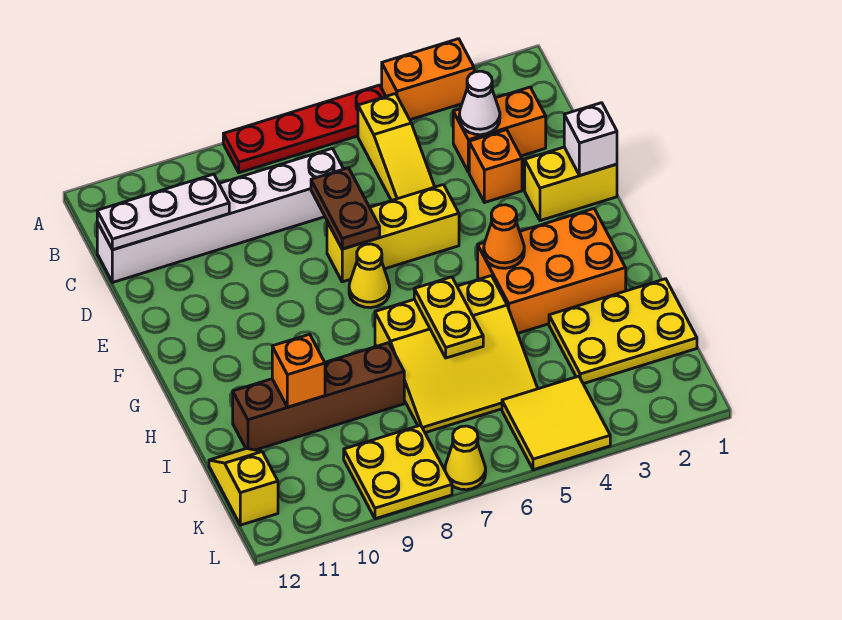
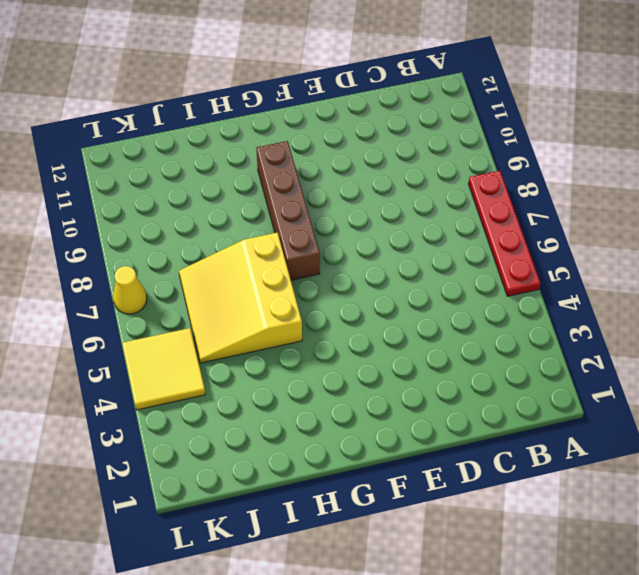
brown 1x4 brick [256,141,320,280] -> brown 1x4 brick moved to [233,343,404,450]
none -> orange 1x2 brick [382,39,474,120]
none -> yellow 1x3 slope [358,94,435,201]
none -> orange 1x2 brick [453,87,546,172]

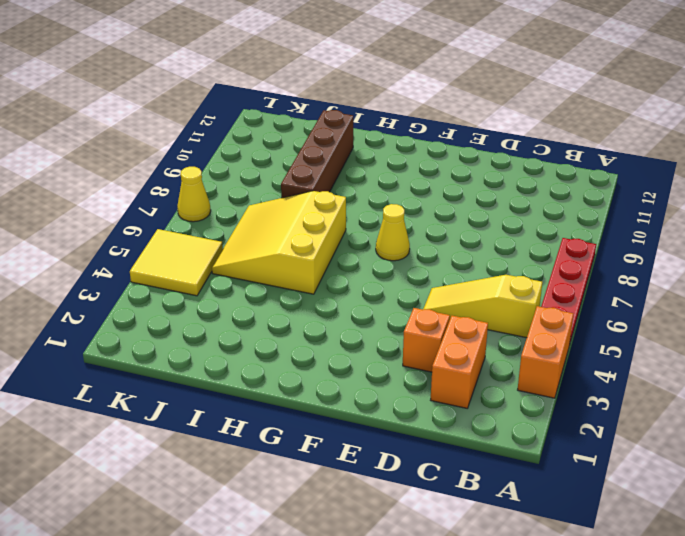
none -> white 1x6 brick [97,148,343,282]
none -> yellow 1x2 brick [525,147,617,221]
none -> yellow 1x3 brick [327,185,459,282]

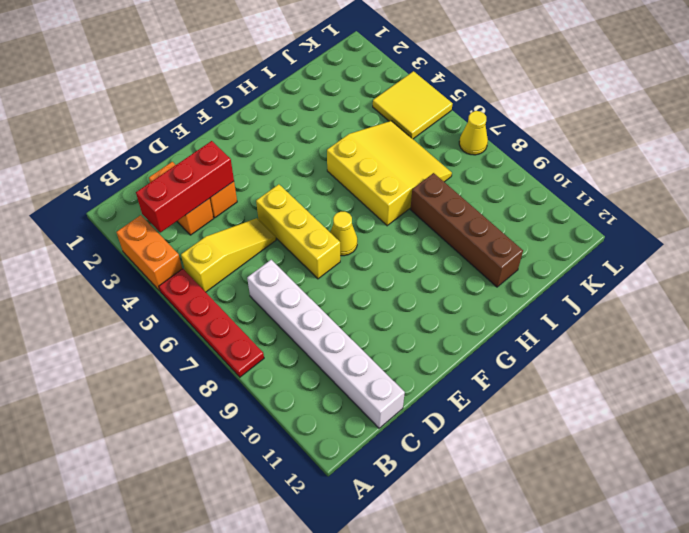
red 1x3 brick [136,141,234,233] -> white 1x1 cone [459,71,500,135]
none -> yellow 1x2 brick [525,147,617,221]
none -> orange 2x3 brick [478,209,626,333]
none -> yellow 2x3 plate [549,279,697,384]

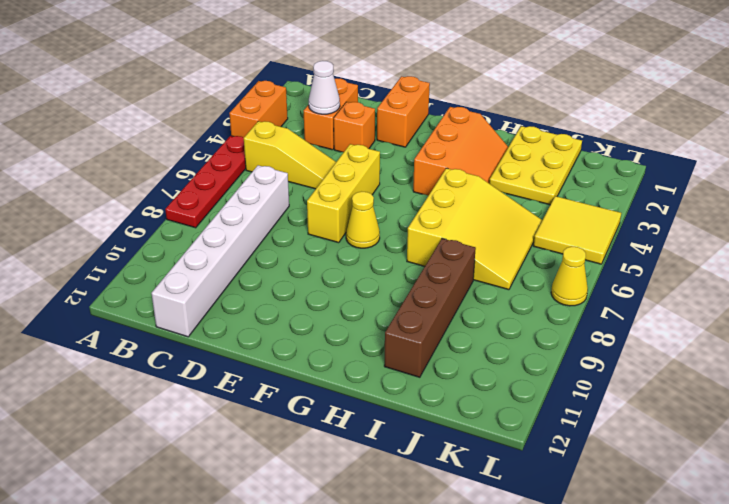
orange 1x2 brick [377,76,430,147] -> yellow 1x2 brick [525,147,617,221]
orange 2x3 slope [413,107,508,196] -> orange 2x3 brick [478,209,626,333]
none -> yellow 1x2 slope [209,448,278,525]
none -> yellow 2x2 plate [344,425,452,519]
none -> white 1x3 plate [97,174,229,250]

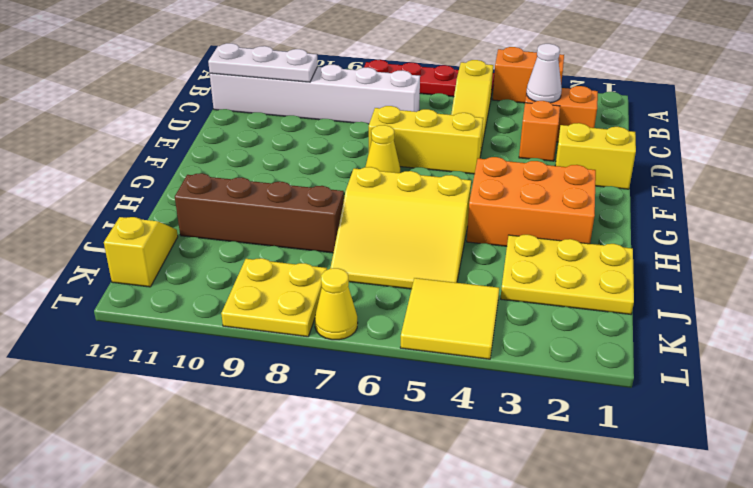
none -> brown 1x2 plate [311,168,380,249]
none -> white 1x1 brick [564,103,617,175]
none -> orange 1x1 cone [484,205,524,268]

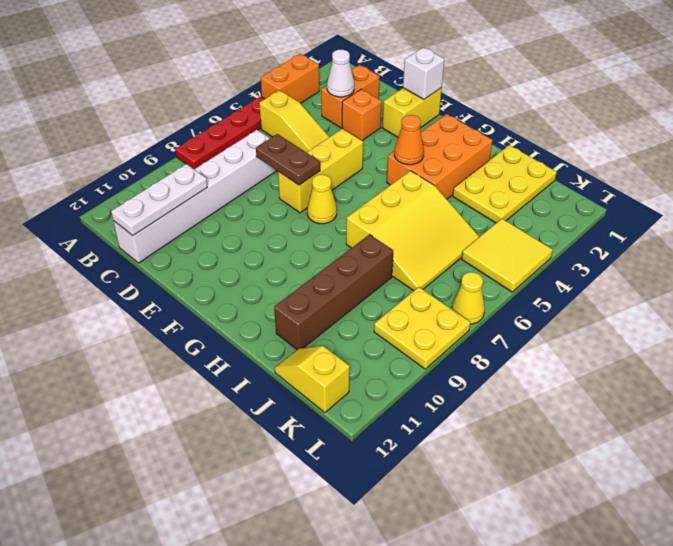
none -> yellow 1x2 plate [414,277,483,358]
none -> orange 1x1 brick [272,334,325,407]

